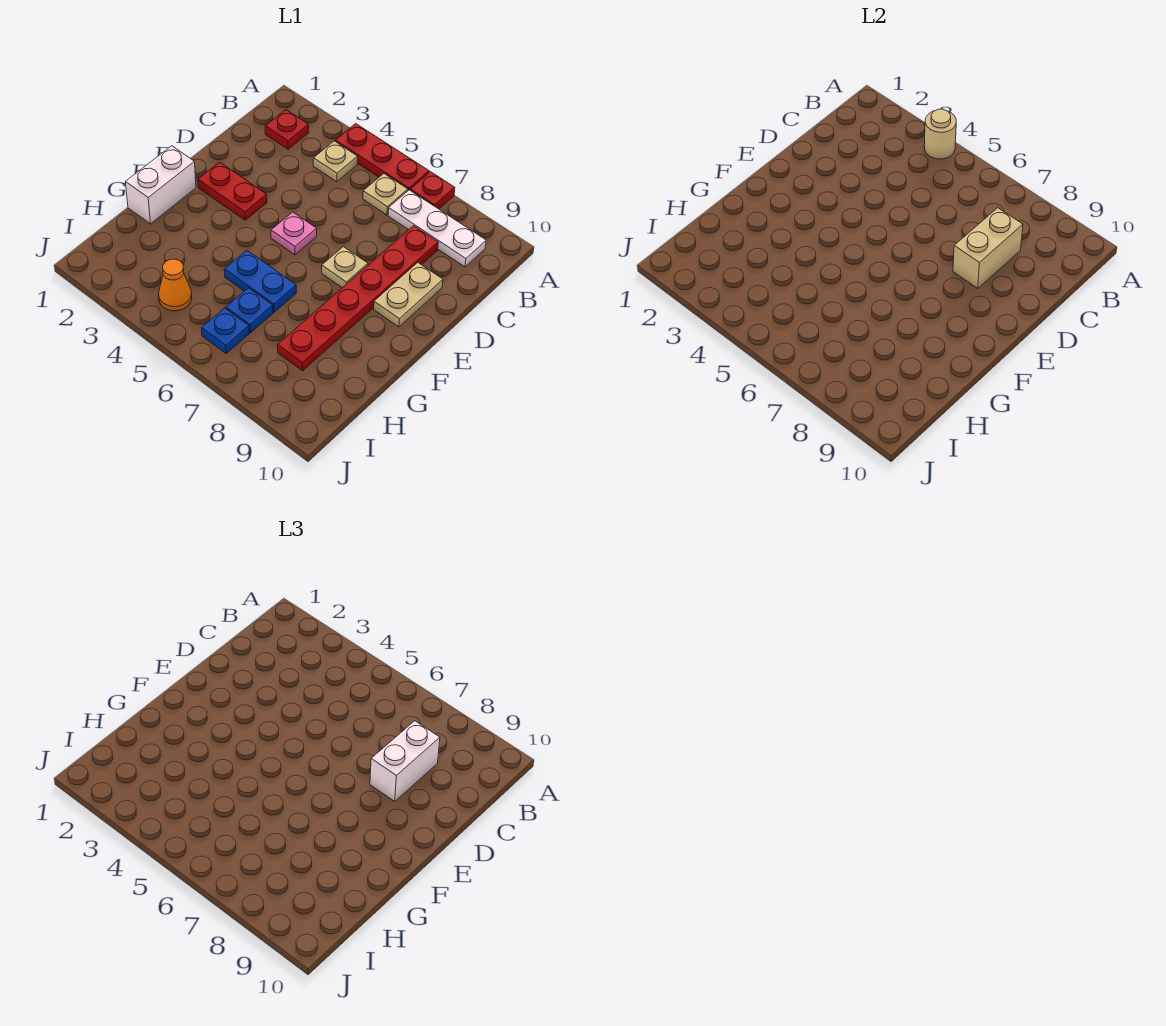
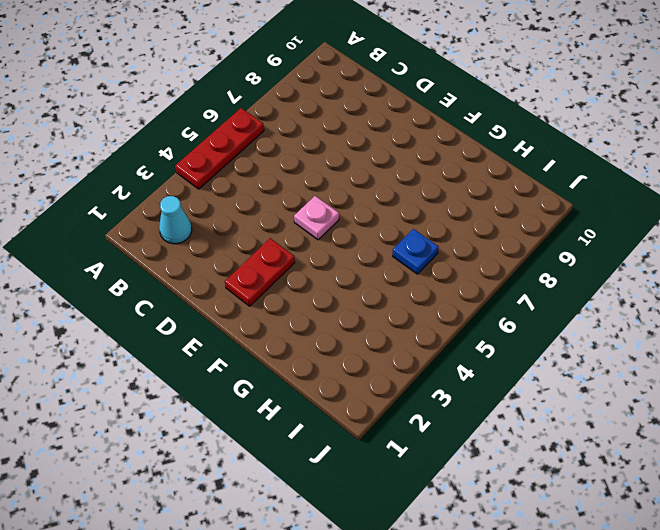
cyan 1x1 cone [159,196,192,244] -> red 1x1 plate [265,110,309,149]
none -> red 1x1 plate [410,172,455,209]
none -> tan 1x1 plate [313,141,358,182]
none -> tan 1x1 plate [363,174,408,215]

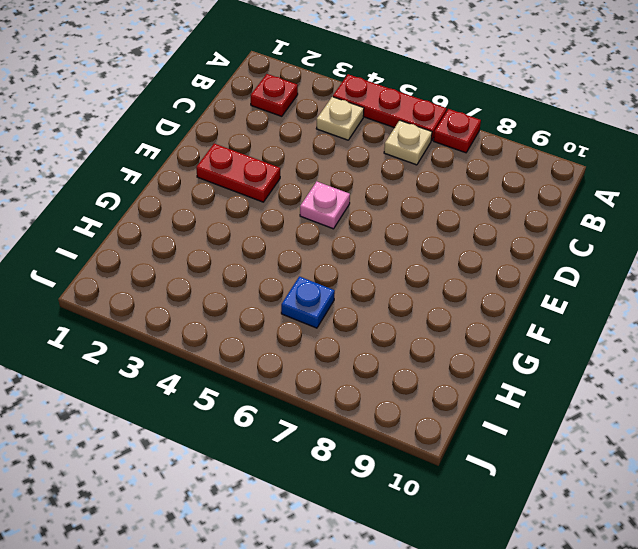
none -> white 1x3 plate [388,190,486,267]
none -> red 1x6 plate [277,226,438,371]
none -> tan 1x2 plate [374,263,443,327]

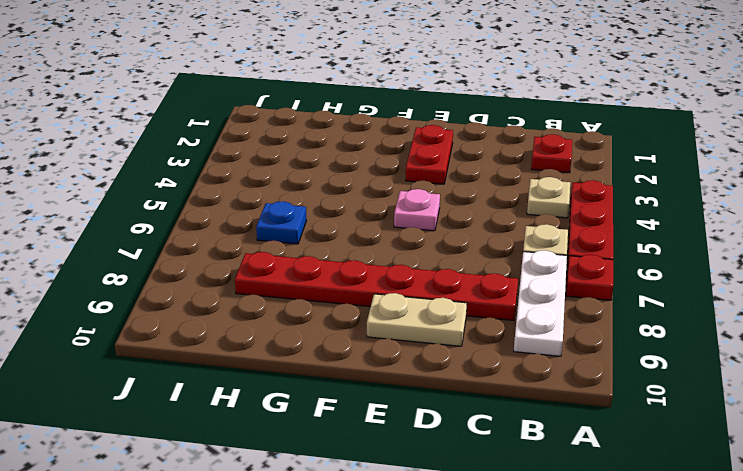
none -> tan 1x1 plate [322,247,368,288]
none -> white 1x2 brick [126,146,196,224]
none -> blue 1x2 plate [224,250,296,312]

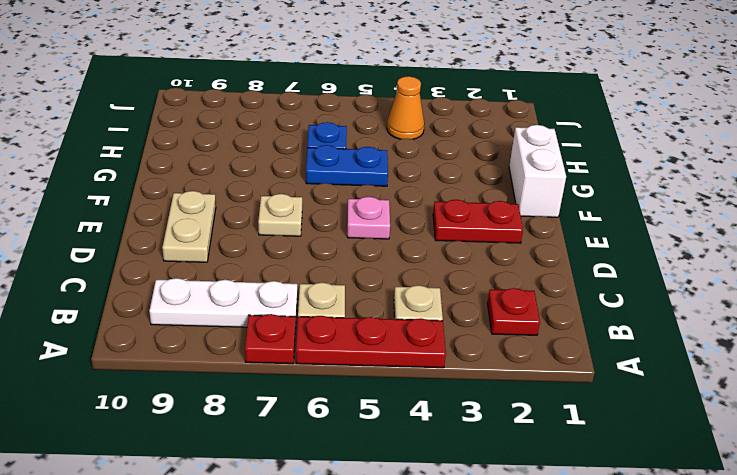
none -> red 1x6 plate [277,226,438,371]
none -> blue 1x1 plate [202,308,249,353]
none -> tan 1x1 round brick [924,109,956,159]

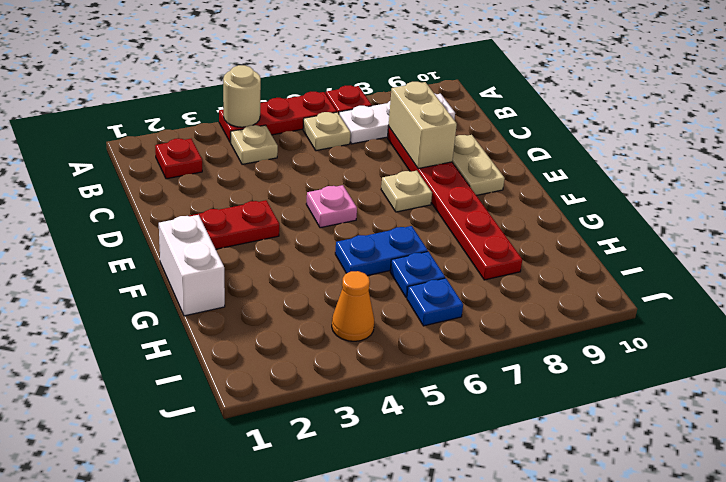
none -> white 1x2 brick [370,721,440,801]

